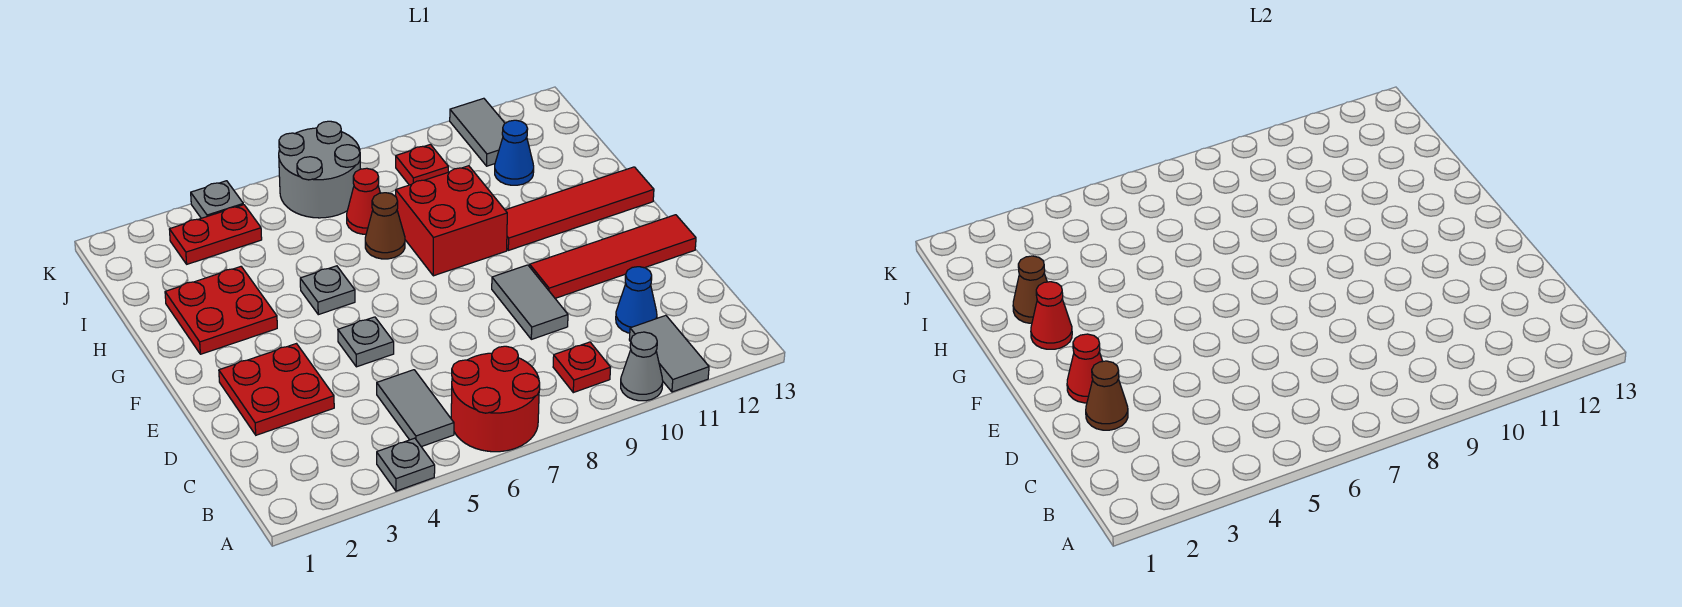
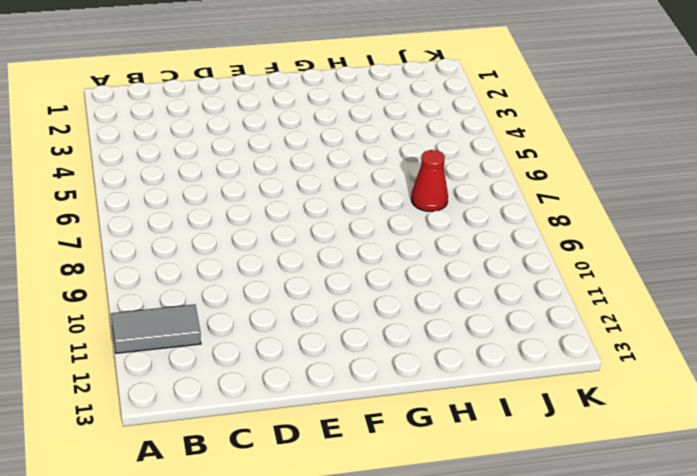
none -> grey 1x1 plate [377,438,435,491]
none -> red 2x2 round brick [451,346,540,452]
none -> grey 1x1 cone [621,332,663,401]

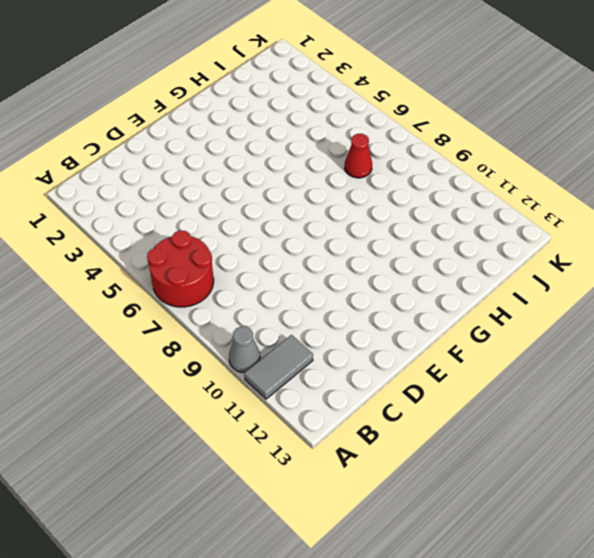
none -> grey 1x1 plate [377,438,435,491]
none -> grey 1x2 tile [377,370,454,447]
none -> red 1x1 plate [553,342,611,393]

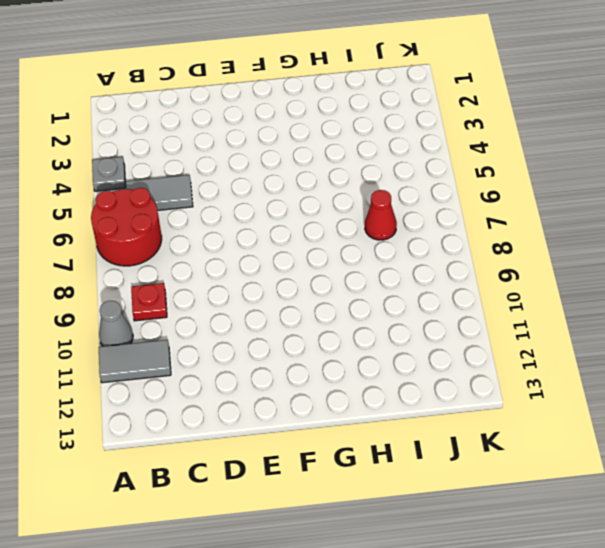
none -> blue 1x1 cone [616,267,657,333]
none -> red 2x2 plate [219,344,334,435]
none -> grey 1x2 tile [492,265,568,339]

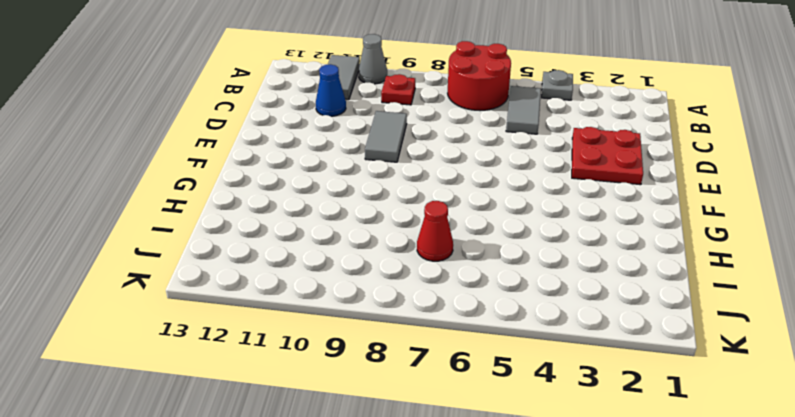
none -> grey 1x1 plate [338,317,394,367]
none -> red 1x4 tile [530,215,696,298]
none -> red 2x2 plate [165,267,277,354]

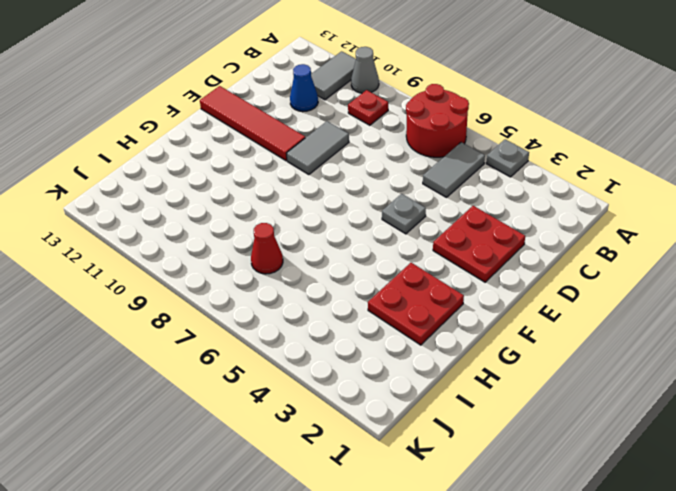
none -> grey 1x1 plate [300,266,355,315]
none -> red 2x2 brick [396,166,507,276]
none -> red 1x4 tile [505,167,654,250]

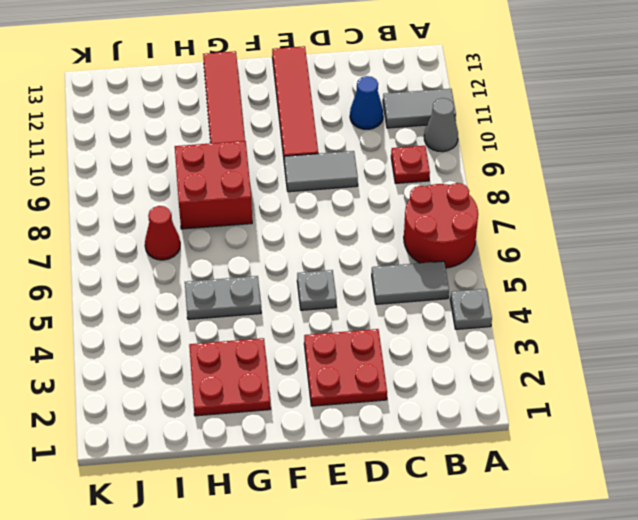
grey 1x2 plate [185,276,261,319] -> grey 1x1 plate [300,266,355,315]
none -> brown 1x1 cone [365,193,405,259]
none -> blue 1x1 cone [495,120,534,185]
none -> red 1x2 plate [169,205,262,264]

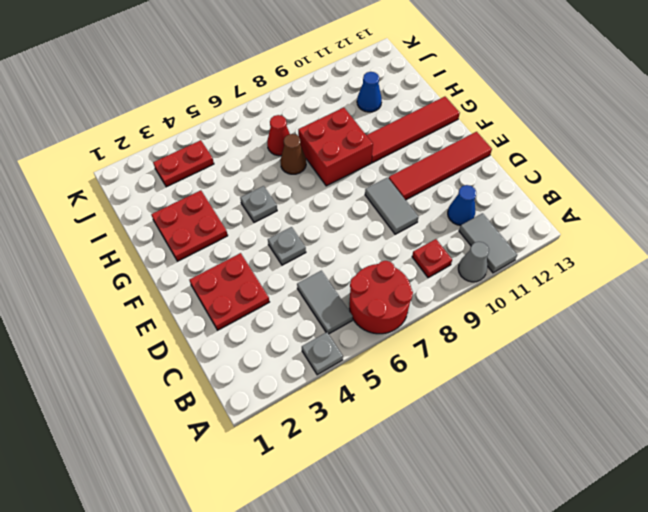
none -> grey 2x2 round brick [279,121,360,218]
none -> red 1x1 plate [396,144,448,185]
none -> grey 1x2 tile [450,98,505,166]

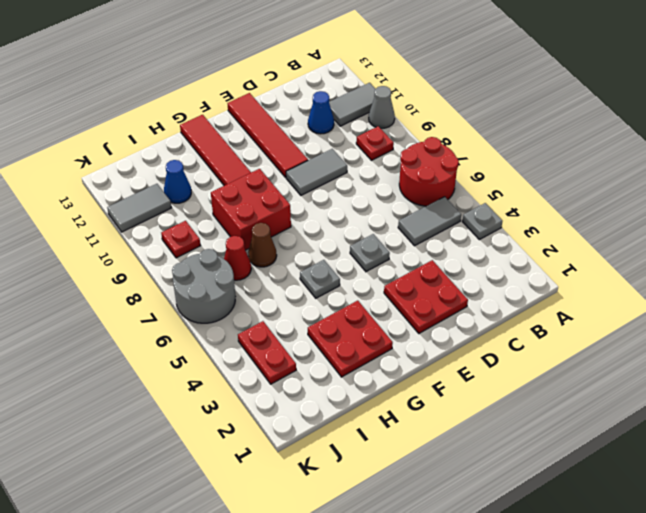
none -> grey 1x1 plate [191,181,243,218]
none -> brown 1x1 cone [1086,361,1128,430]
none -> red 1x1 cone [1067,334,1103,403]

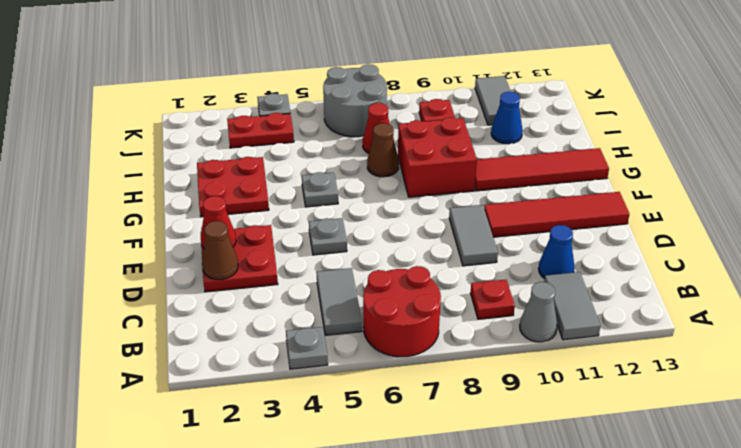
none -> red 1x1 cone [1031,282,1072,349]
none -> brown 1x1 cone [1013,256,1047,323]

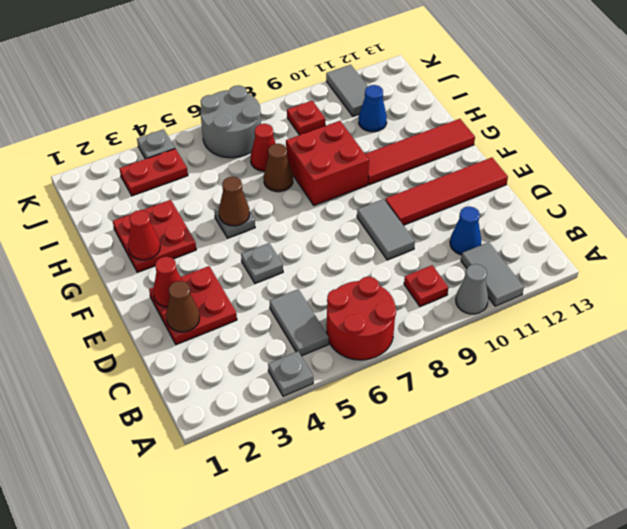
brown 1x1 cone [219,177,250,226] -> brown 1x1 cone moved to [1013,256,1047,323]

